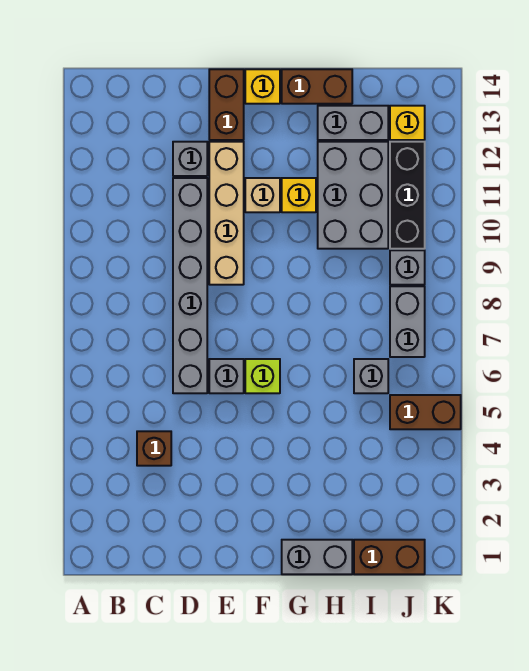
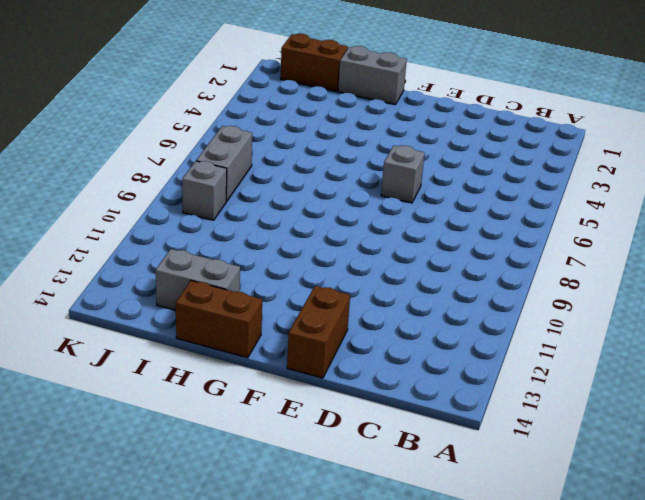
none -> brown 1x1 brick [137,431,171,466]
none -> grey 1x6 brick [173,178,207,393]
none -> grey 1x1 brick [173,142,207,176]

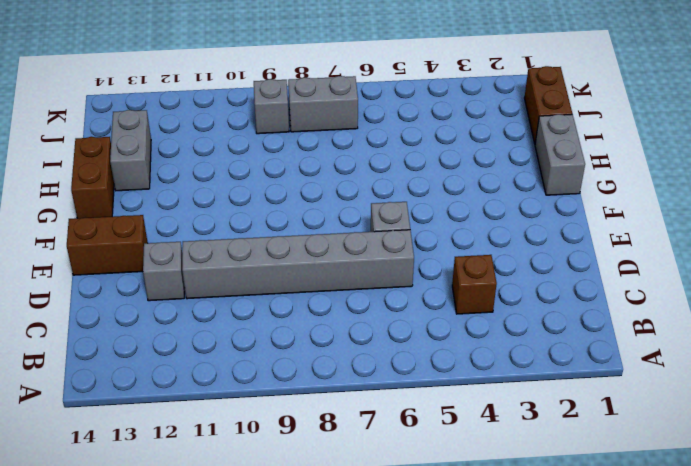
none -> tan 1x4 brick [209,142,244,285]
none -> lime 1x1 brick [245,359,280,393]
none -> tan 1x1 brick [245,178,280,212]

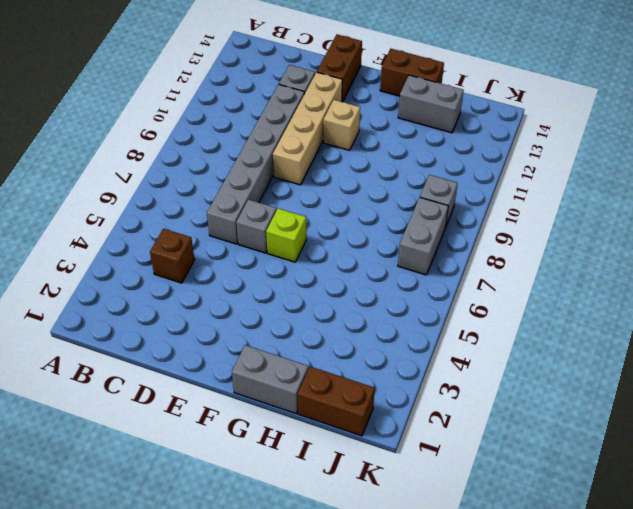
none -> yellow 1x1 brick [245,69,280,104]
none -> yellow 1x1 brick [282,178,316,212]
none -> grey 2x3 brick [318,142,388,249]

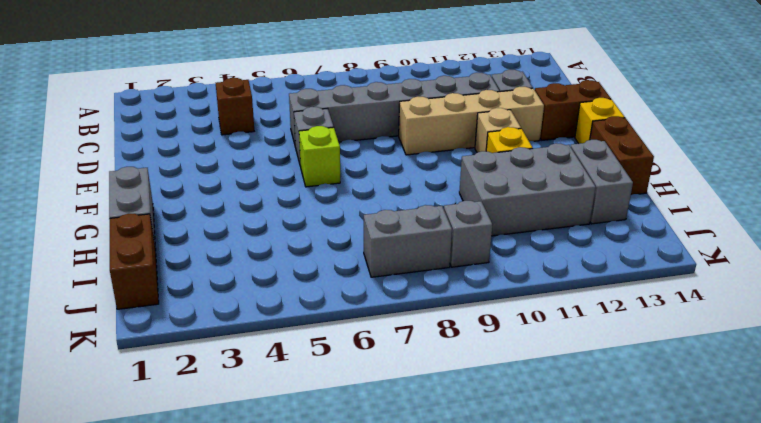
none -> grey 1x1 brick [354,359,388,393]
none -> brown 1x2 brick [390,395,461,429]
none -> black 1x3 brick [390,142,425,249]

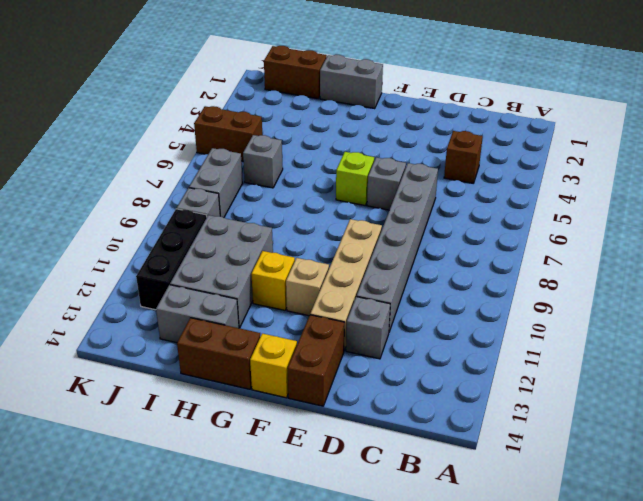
none -> yellow 1x1 brick [390,106,425,140]

